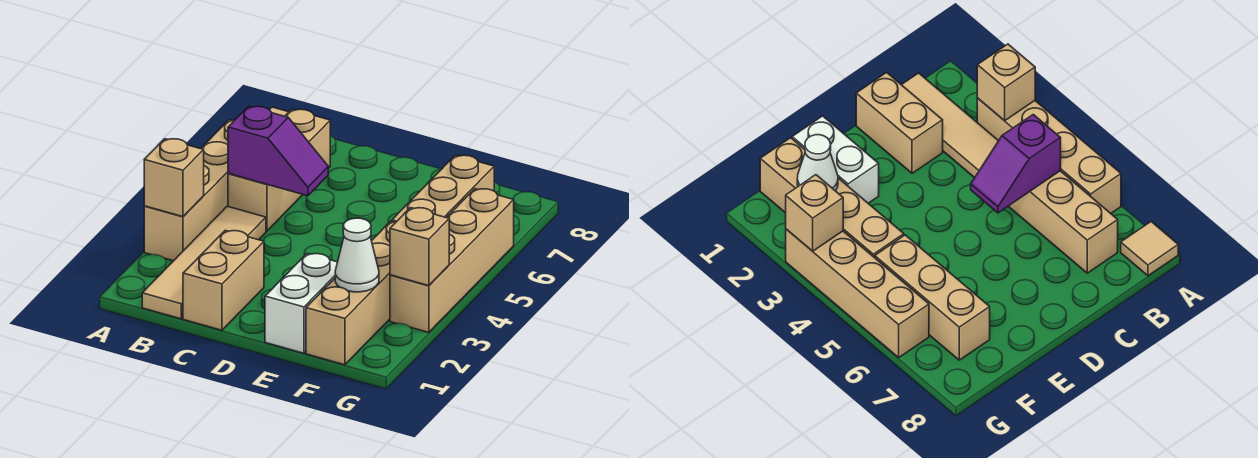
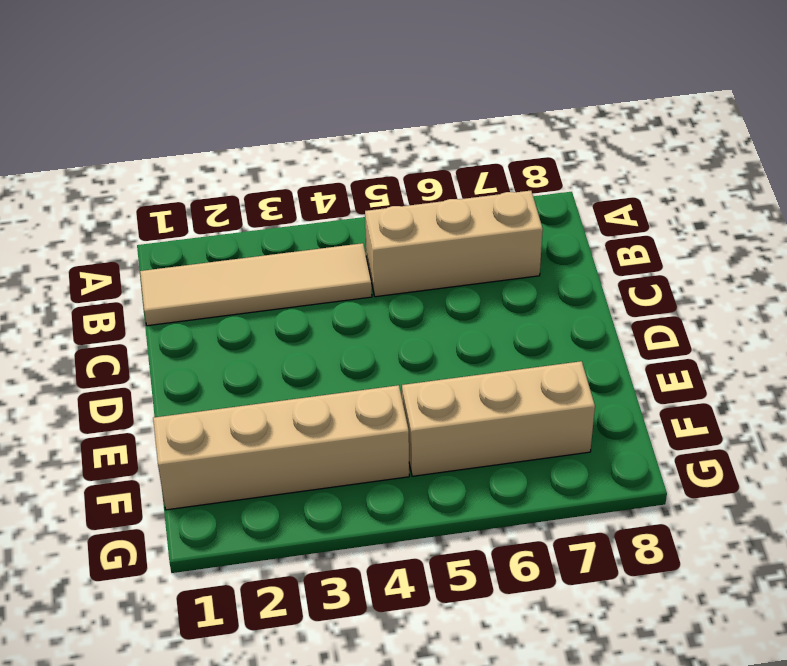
none -> tan 1x4 brick [144,120,234,261]
none -> tan 1x1 tile [1121,222,1178,276]
none -> tan 1x2 brick [183,230,264,330]

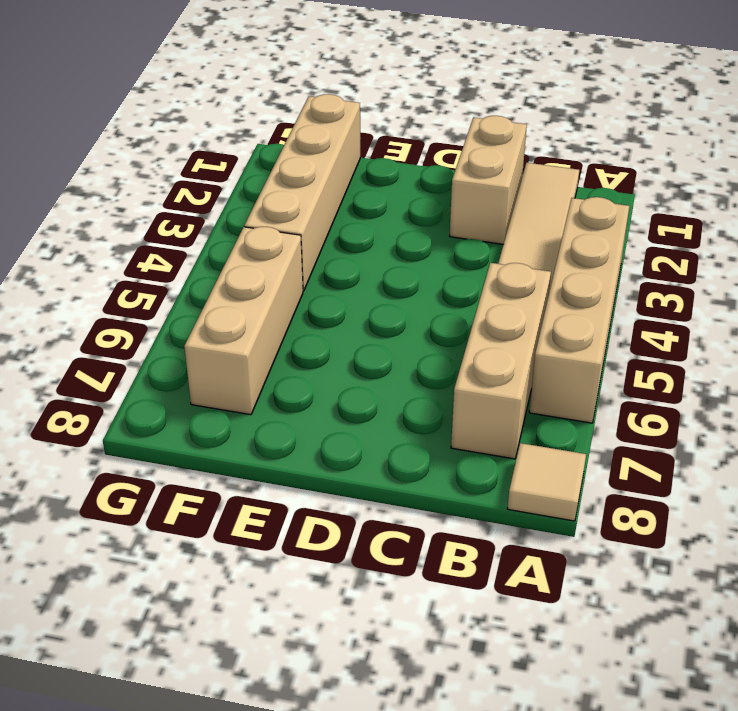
none -> white 1x2 brick [265,254,337,353]
none -> tan 1x4 brick [390,189,514,333]
none -> tan 1x1 brick [144,139,204,217]

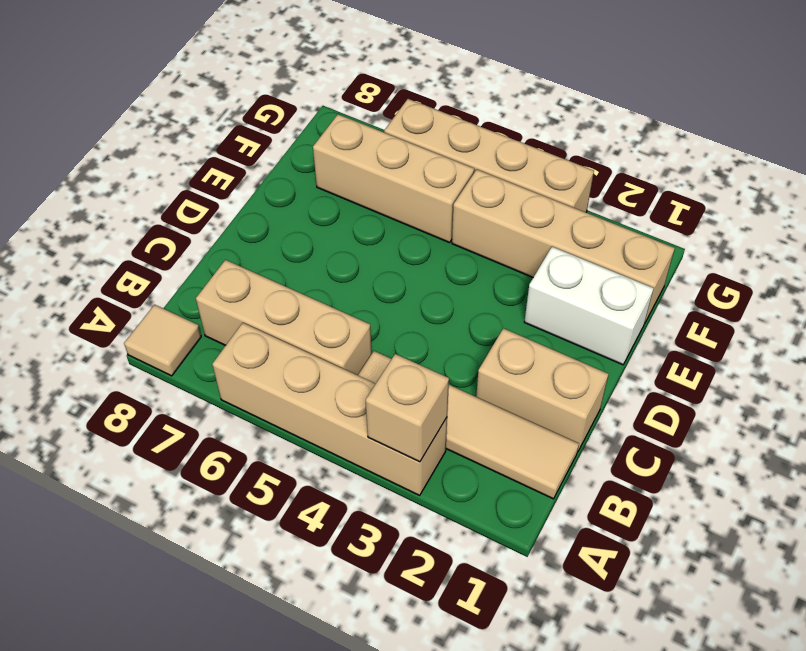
none -> purple 1x2 slope [228,106,328,196]
none -> white 1x1 cone [335,218,379,292]
none -> tan 1x1 brick [390,208,449,286]

